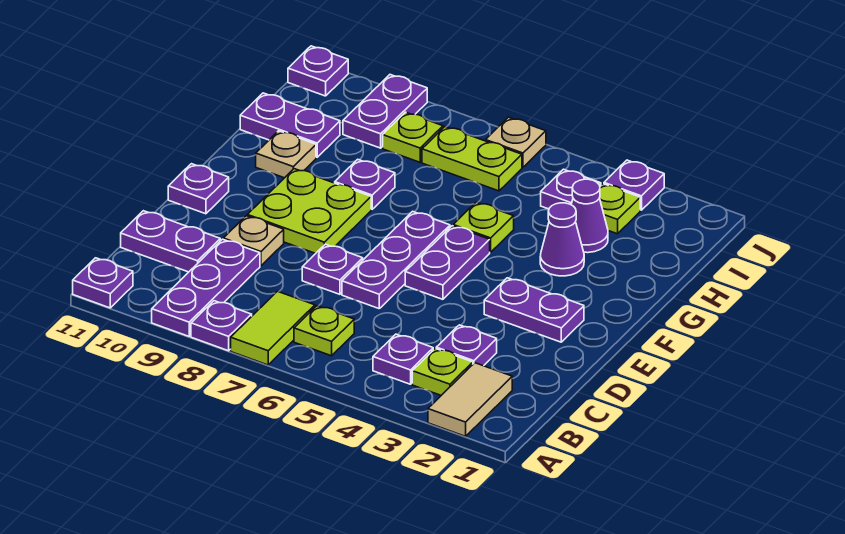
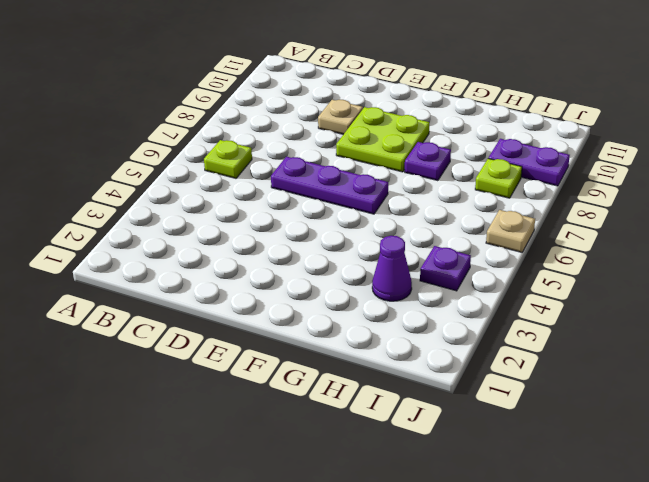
none -> tan 1x2 tile [428,363,512,436]
none -> lime 1x2 tile [231,291,315,365]
none -> purple 1x1 plate [191,301,252,351]
none -> purple 1x3 plate [152,239,260,336]

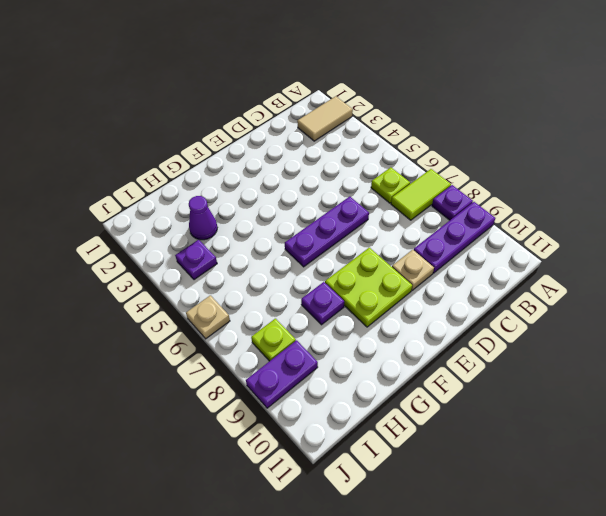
none -> purple 1x1 plate [73,258,133,308]
none -> lime 1x1 plate [412,348,473,395]
none -> purple 1x1 plate [373,334,433,384]
none -> purple 1x1 plate [436,325,497,366]

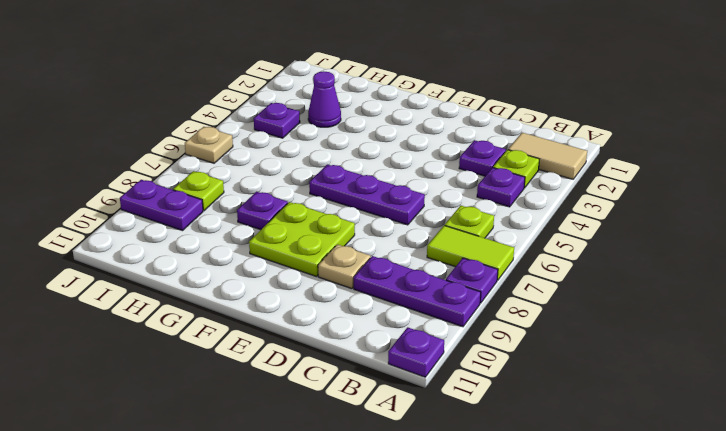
none -> purple 1x2 plate [121,211,220,272]
none -> purple 1x1 plate [302,244,363,294]
none -> purple 1x2 plate [484,278,584,342]
none -> purple 1x2 plate [405,226,490,299]

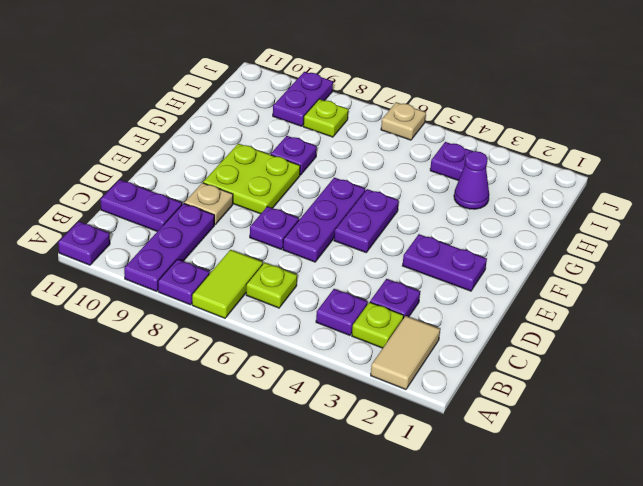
none -> purple 1x1 plate [168,164,229,214]
none -> purple 1x1 cone [540,203,584,276]
none -> lime 1x1 plate [453,202,514,252]
none -> tan 1x1 plate [256,131,316,178]

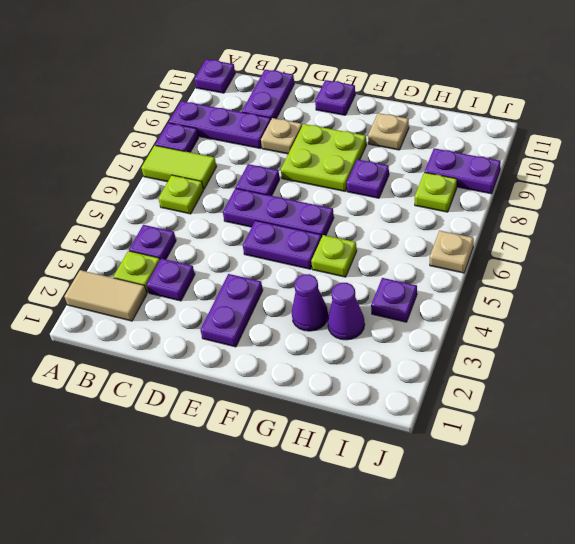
none -> purple 1x2 plate [240,93,340,157]
none -> lime 1x1 plate [600,184,640,234]
none -> lime 1x2 plate [422,127,522,191]
none -> purple 1x1 plate [604,160,664,210]

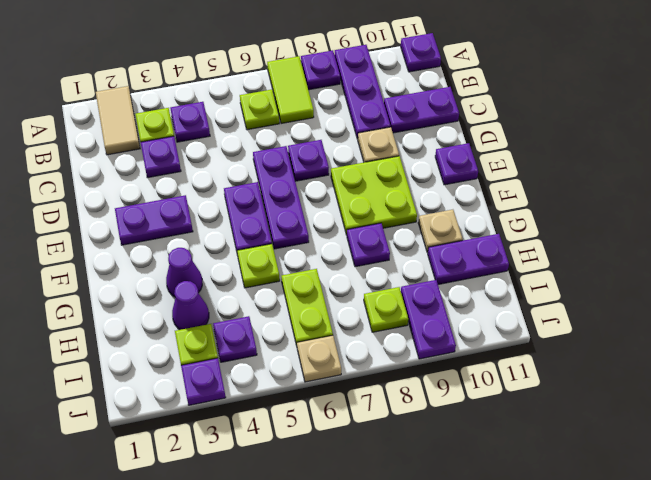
lime 1x2 plate [281,269,333,346] -> lime 1x2 plate turned to [422,127,522,191]
none -> purple 1x1 plate [288,46,348,96]

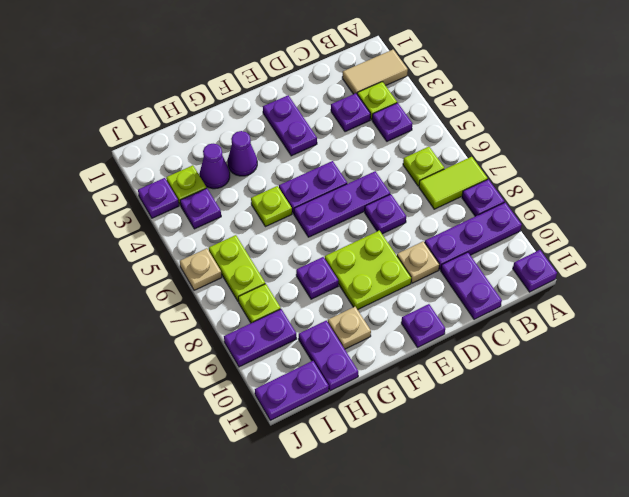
purple 1x2 plate [255,361,329,420] -> purple 1x1 plate [288,46,348,96]

